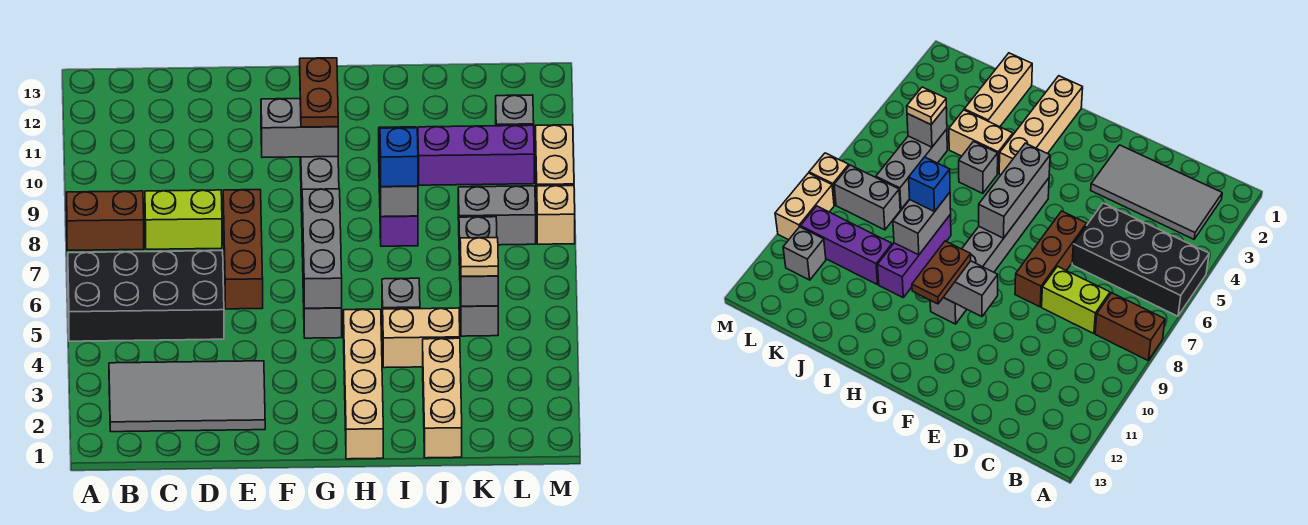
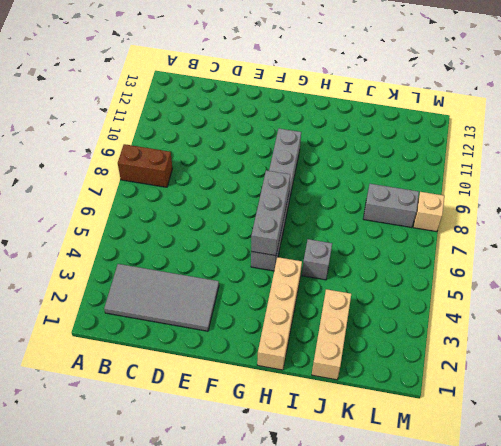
none -> black 2x4 brick [68,251,224,341]
none -> lime 1x2 brick [145,190,222,249]
none -> brown 1x3 brick [223,190,263,309]

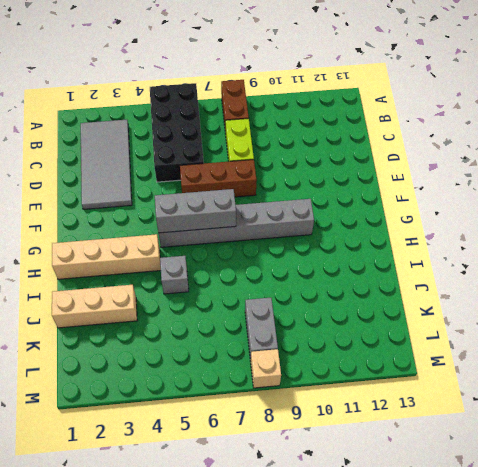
none -> tan 1x2 brick [383,308,460,368]
none -> purple 1x3 brick [379,127,418,246]
none -> purple 1x3 brick [418,125,534,185]

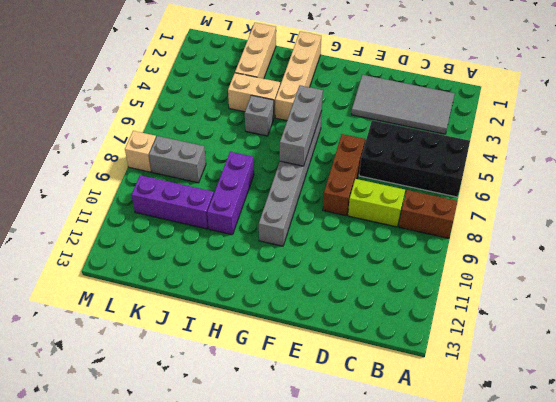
none -> grey 1x3 brick [459,217,498,336]
none -> grey 1x1 brick [496,95,534,126]
none -> tan 1x2 brick [535,125,574,201]

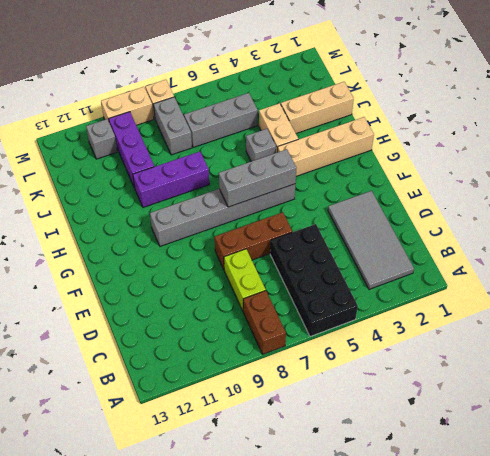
none -> grey 1x2 brick [261,99,338,158]
none -> grey 1x2 brick [379,127,418,217]
none -> grey 1x1 brick [460,252,498,306]

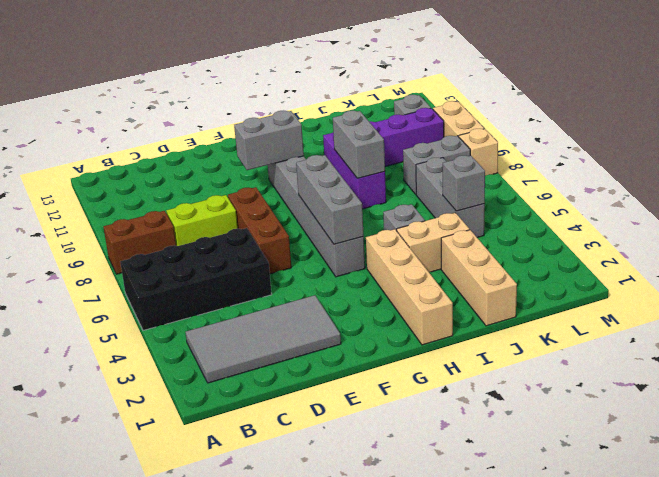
none -> brown 1x2 plate [300,58,338,127]
none -> blue 1x1 brick [380,128,418,187]
none -> tan 1x1 plate [460,238,498,277]

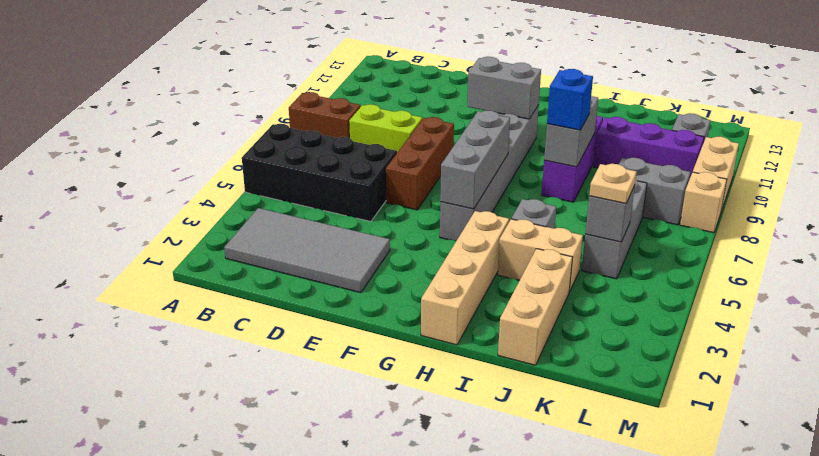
none -> brown 1x2 plate [300,58,338,127]

